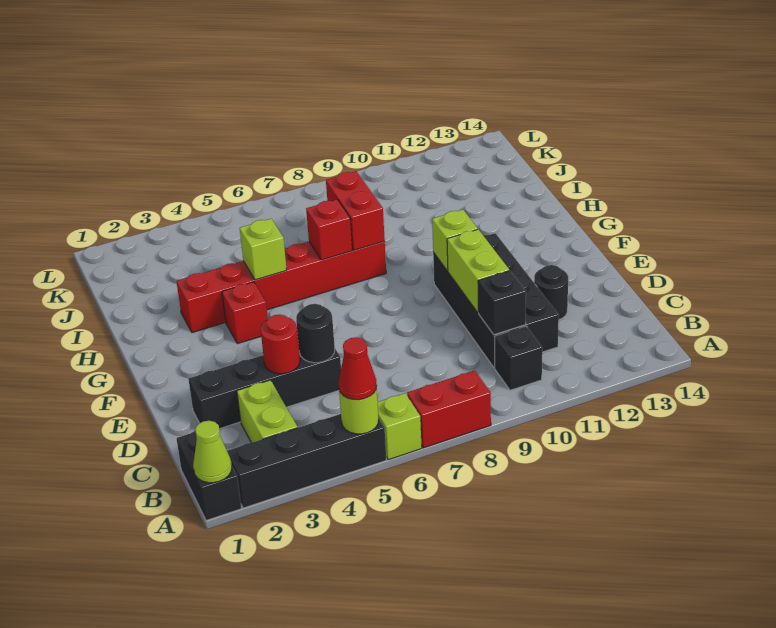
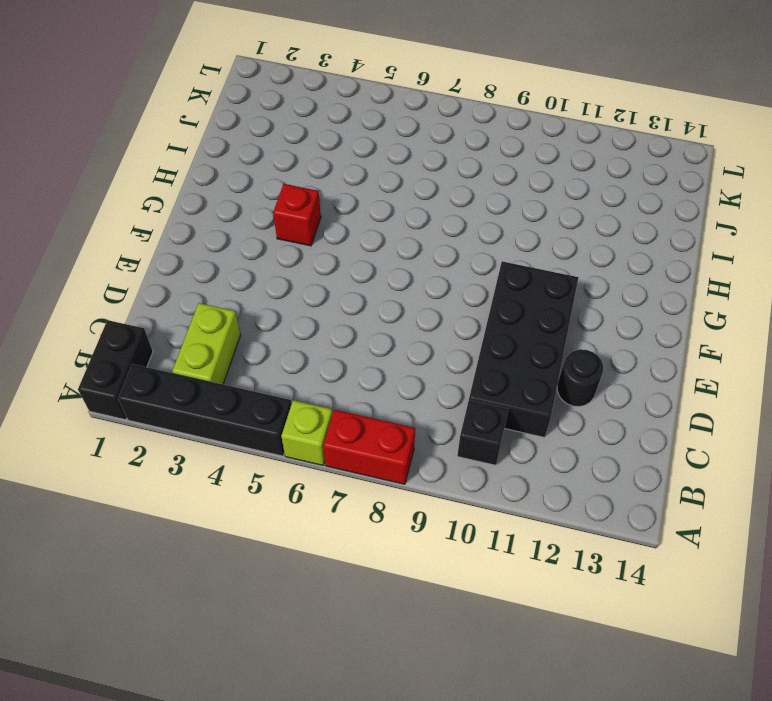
none -> black 1x4 brick [188,349,341,429]
none -> red 1x6 brick [177,242,386,333]
none -> lime 1x1 cone [193,421,232,483]

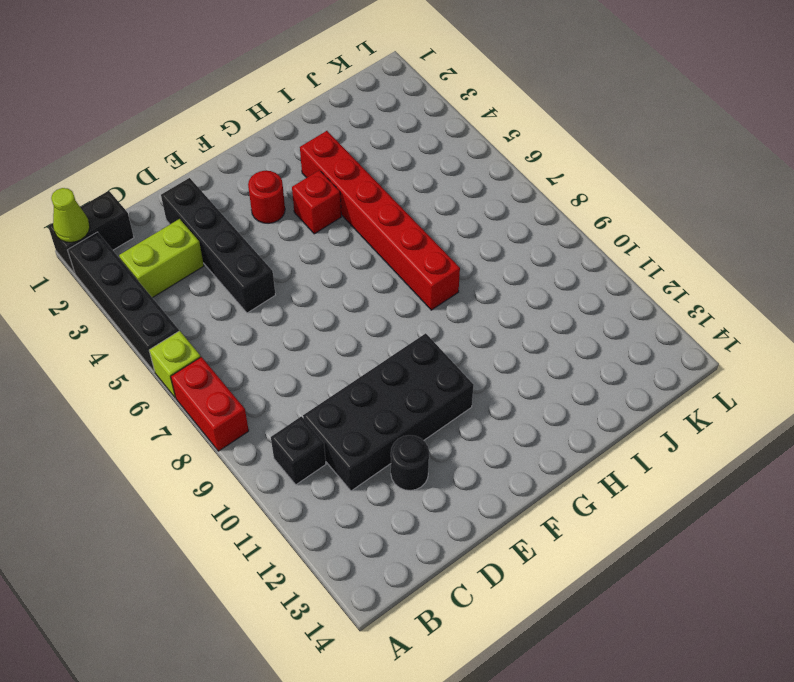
red 1x1 round brick [248,171,285,223] -> red 1x1 round brick moved to [261,315,300,374]
none -> lime 1x1 round brick [339,387,379,434]
none -> black 1x1 brick [478,271,526,335]
none -> black 1x1 round brick [296,304,335,363]

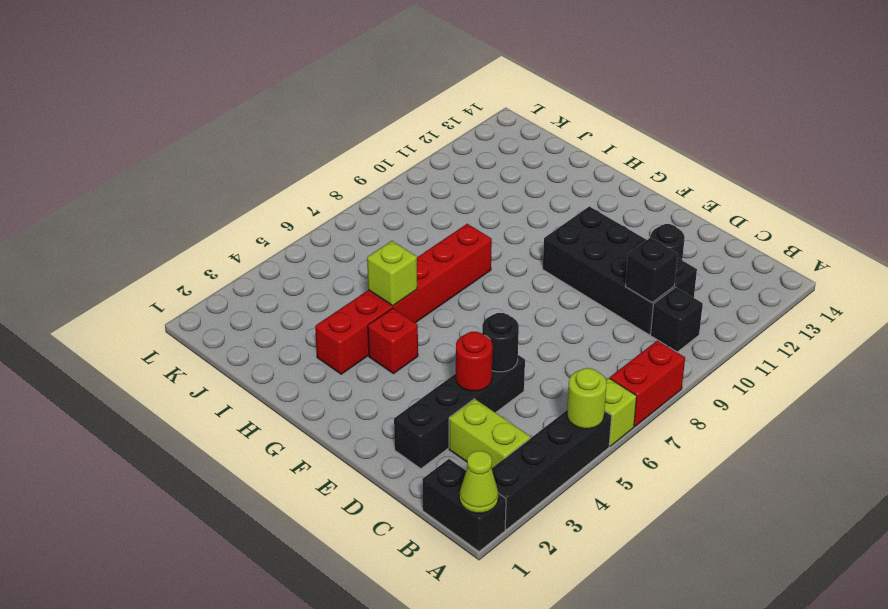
none -> lime 1x2 brick [447,229,509,313]
none -> lime 1x1 brick [432,210,478,271]
none -> red 1x1 brick [306,199,352,260]

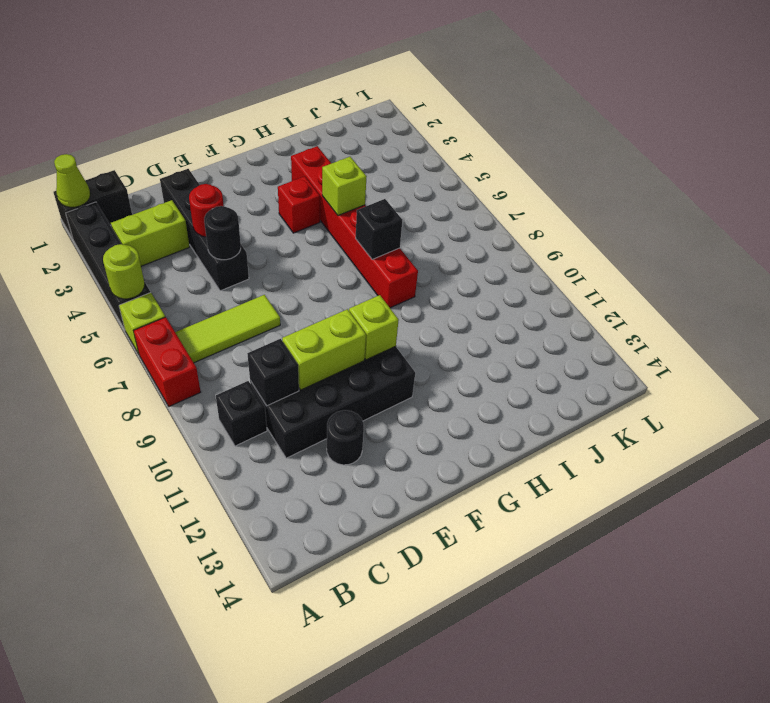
lime 1x3 tile [175,295,280,363] -> none
black 1x1 brick [356,199,402,260] -> red 1x1 brick [306,199,352,260]
none -> red 1x2 brick [326,171,385,250]
none -> red 1x1 cone [339,337,377,400]

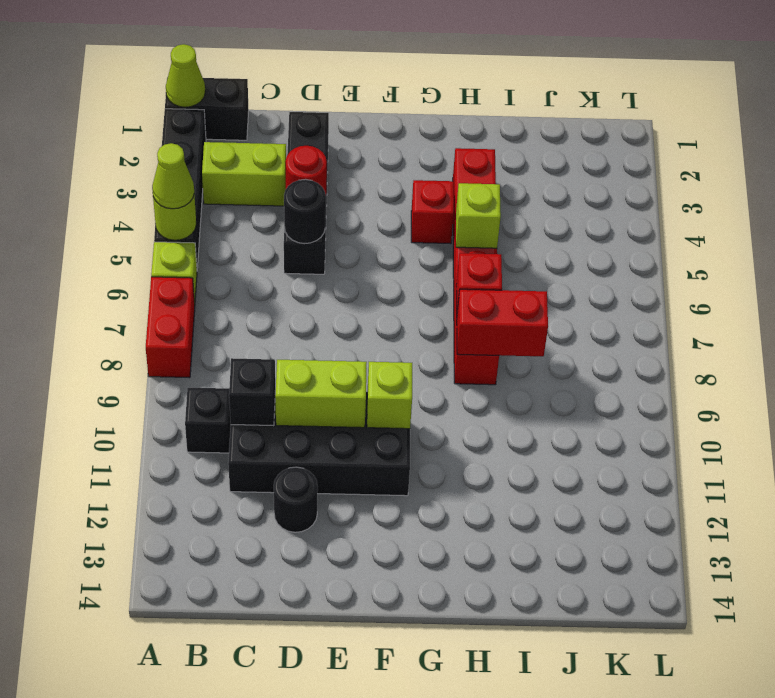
lime 1x1 cone [152,143,194,209] -> red 1x1 cone [339,337,377,400]

